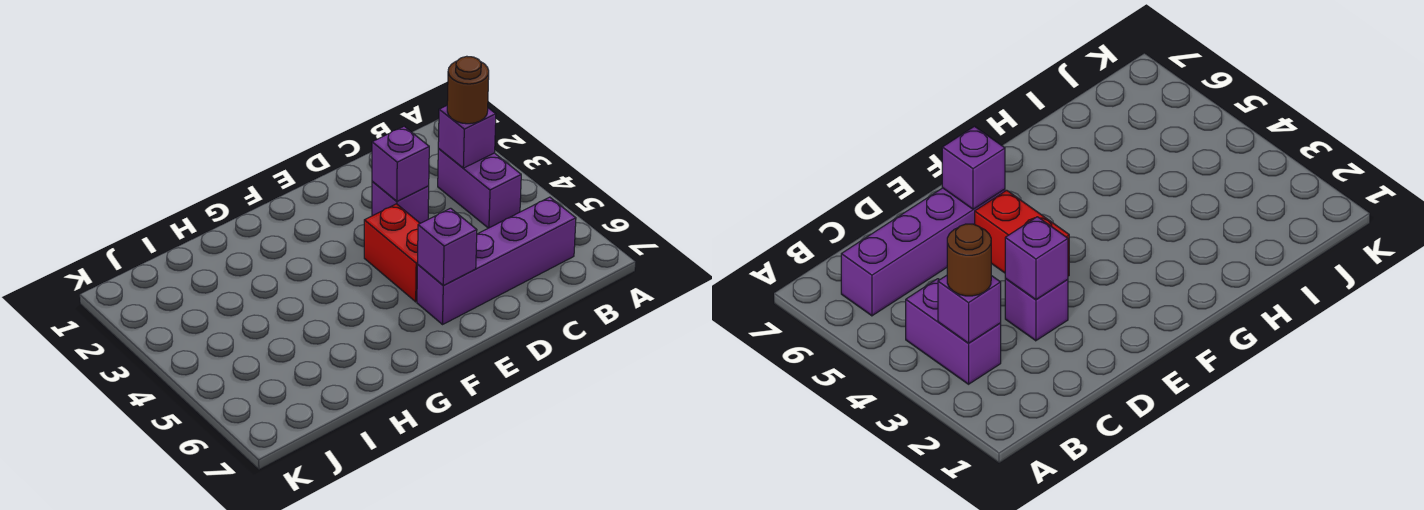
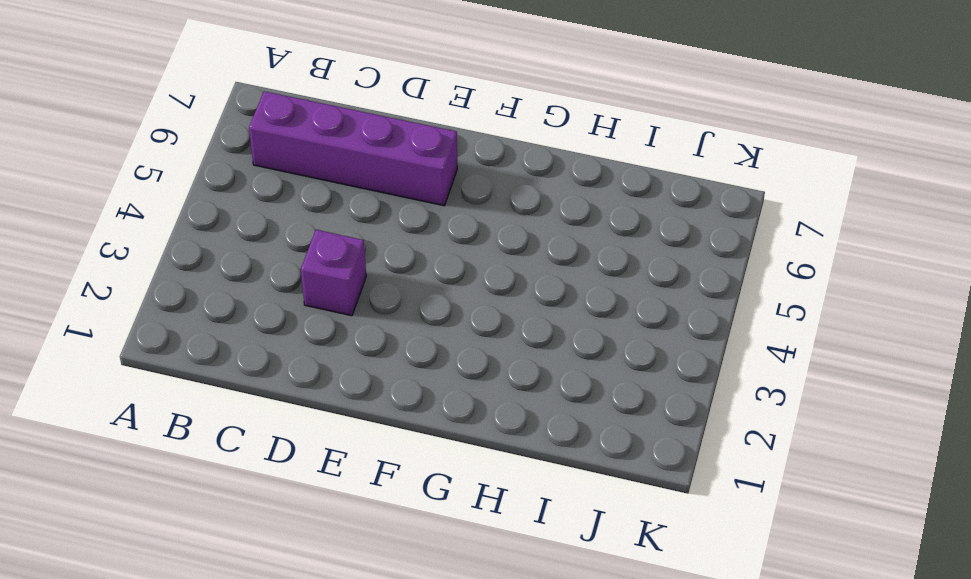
none -> purple 1x2 brick [438,149,521,228]
none -> red 1x2 brick [364,204,420,302]

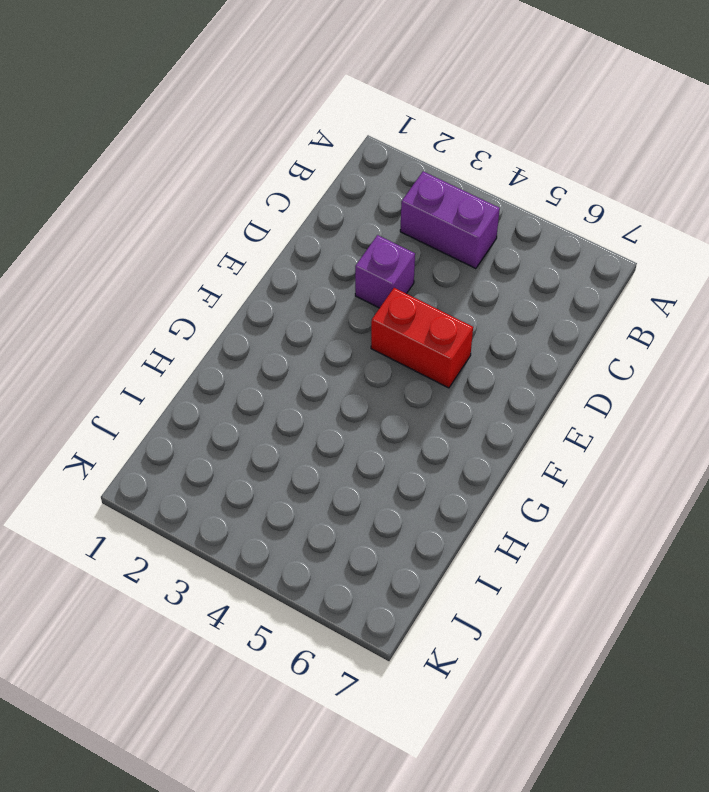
none -> purple 1x4 brick [417,197,576,324]
none -> purple 1x1 brick [438,106,496,168]

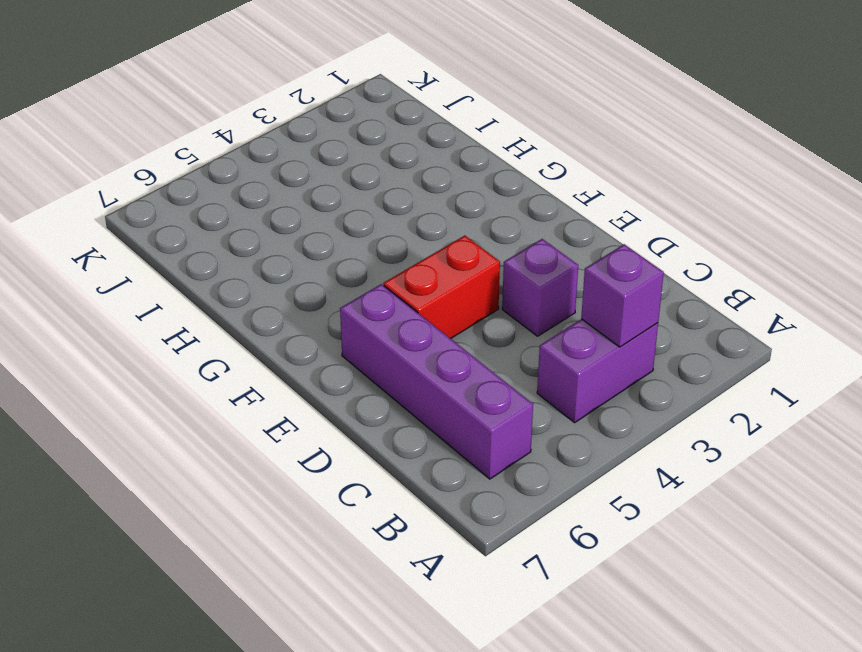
none -> purple 1x1 brick [372,126,429,201]
none -> purple 1x1 brick [418,208,477,286]

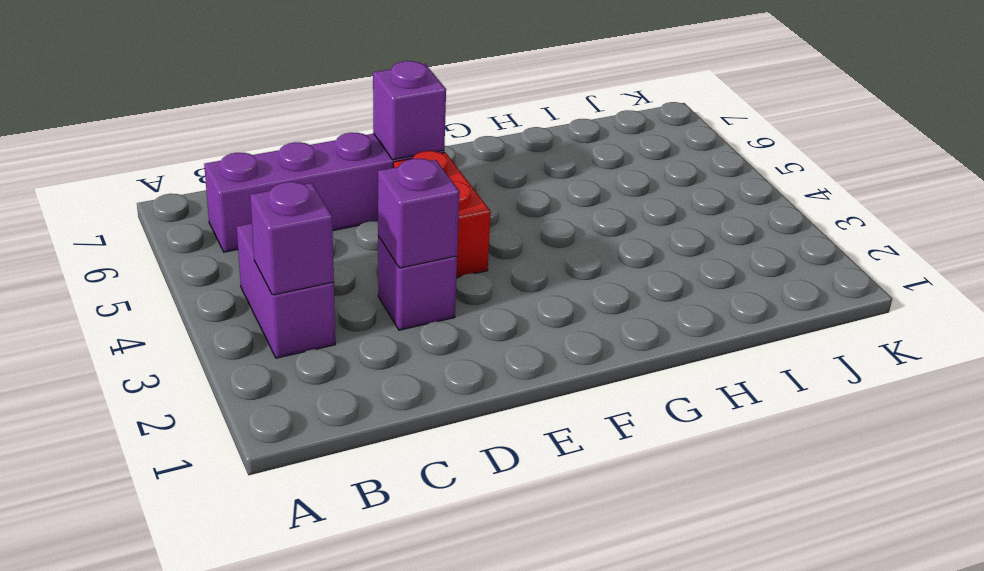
none -> brown 1x1 round brick [447,56,489,124]

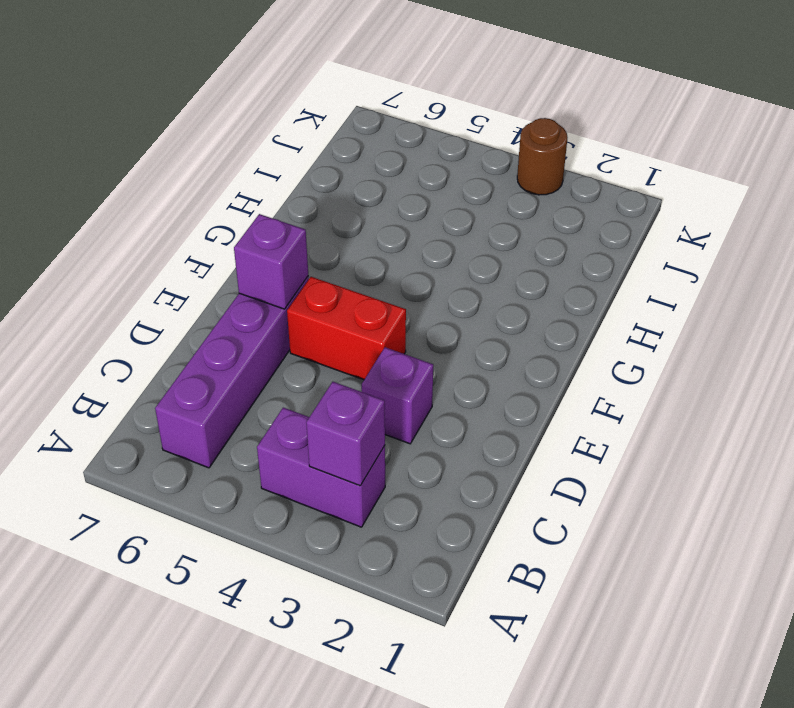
brown 1x1 round brick [517,118,568,195] -> brown 1x1 round brick moved to [447,56,489,124]
none -> purple 1x1 brick [372,126,429,201]

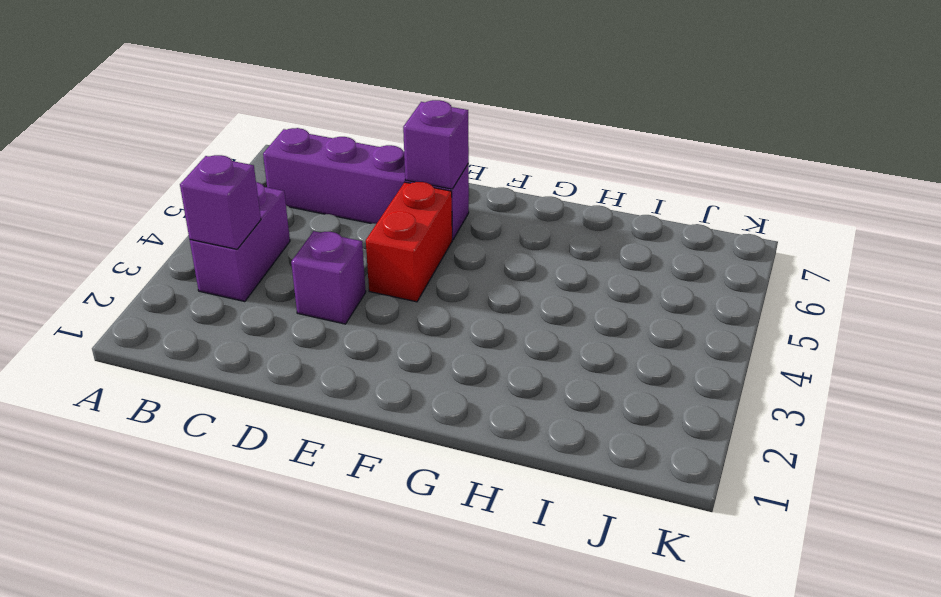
none -> purple 1x1 brick [372,126,429,201]
none -> brown 1x1 round brick [447,56,489,124]

